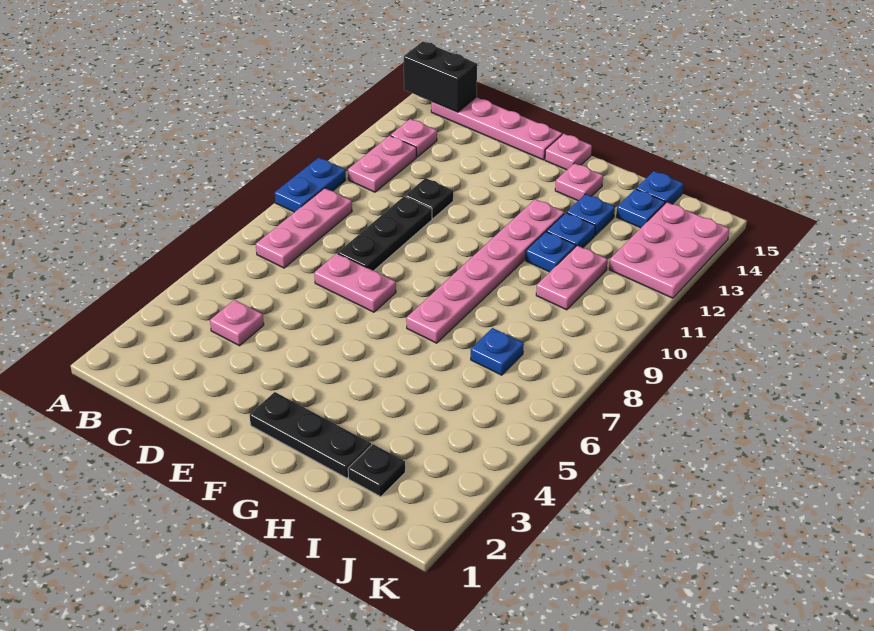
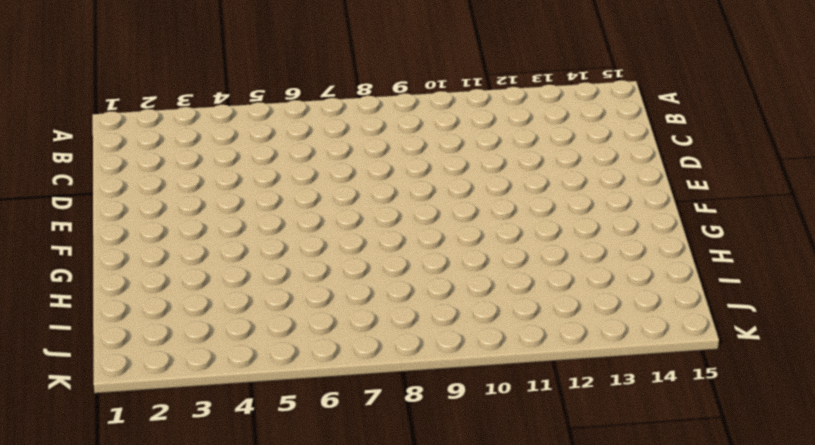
none -> blue 1x2 plate [275,158,346,212]
none -> pink 1x3 plate [256,188,352,268]
none -> pink 1x2 plate [348,136,416,192]

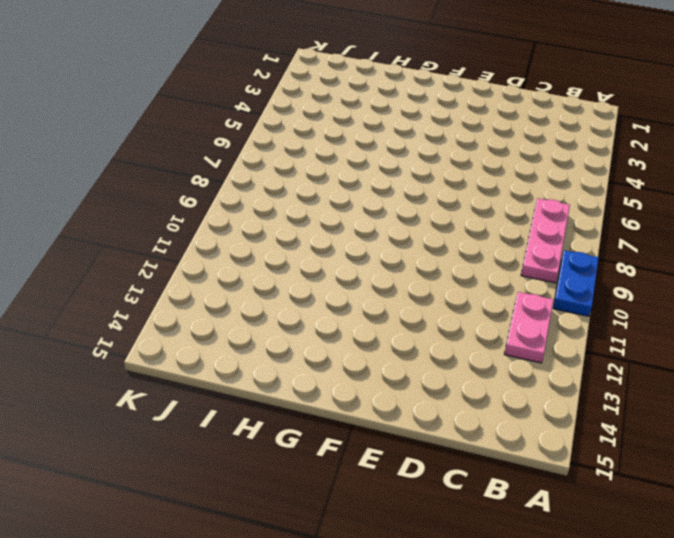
none -> pink 1x1 plate [391,119,437,157]
none -> pink 1x4 plate [431,97,562,160]
none -> pink 1x1 plate [210,300,264,346]

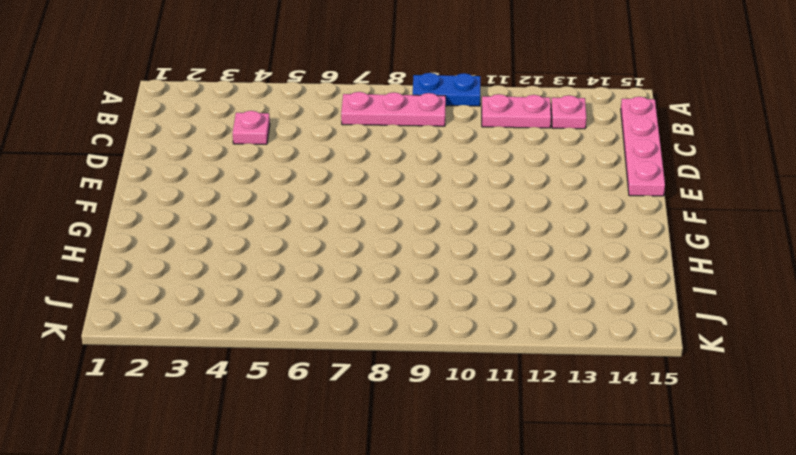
none -> pink 1x2 plate [314,253,396,312]
none -> black 1x3 plate [338,196,432,271]
none -> black 1x1 plate [405,178,453,219]

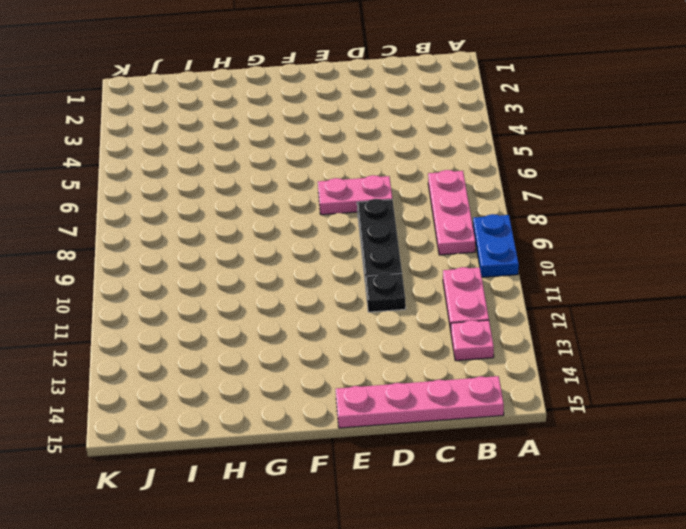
none -> pink 1x1 plate [210,300,264,346]
none -> black 1x3 plate [250,392,371,478]
none -> pink 1x1 plate [545,134,592,170]

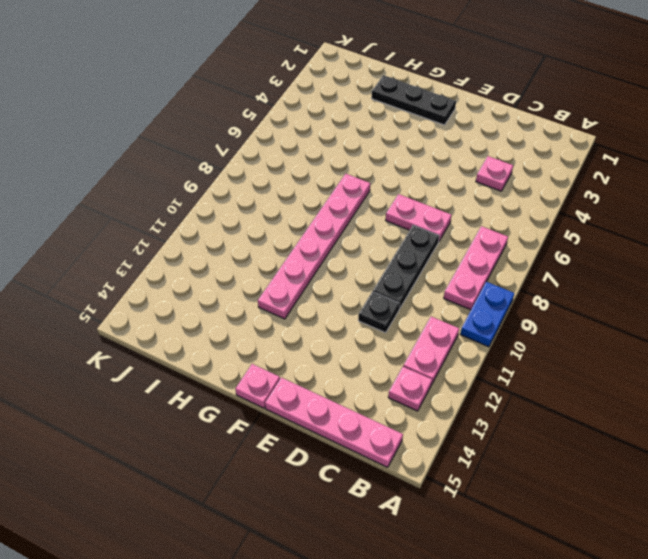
none -> pink 1x1 plate [555,163,603,201]
none -> blue 1x1 plate [526,232,576,272]
none -> blue 1x1 plate [547,213,595,248]

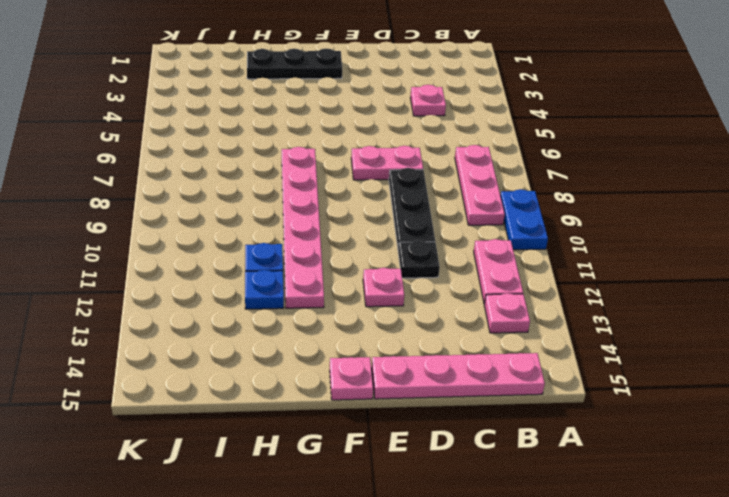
pink 1x1 plate [363,268,404,307] -> pink 1x1 plate moved to [555,163,603,201]
none -> blue 1x1 plate [567,194,615,235]
none -> black 1x1 plate [348,444,405,497]
none -> blue 1x1 plate [471,328,524,375]

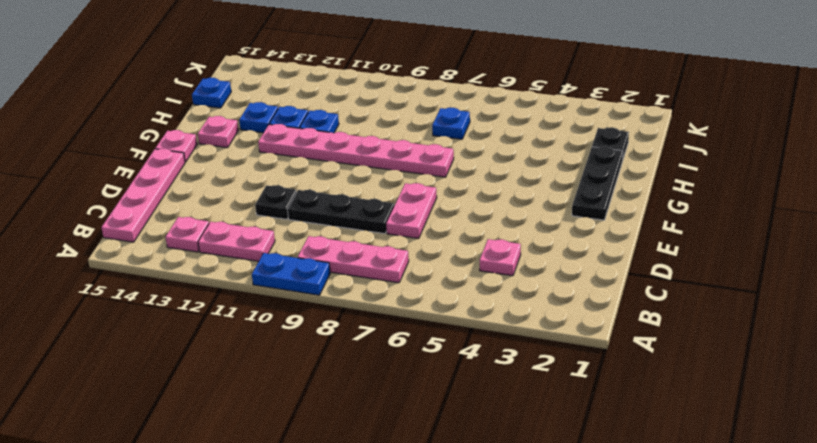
none -> pink 1x2 plate [536,246,608,310]
none -> blue 1x1 plate [616,189,665,228]
none -> pink 2x3 plate [609,202,729,298]

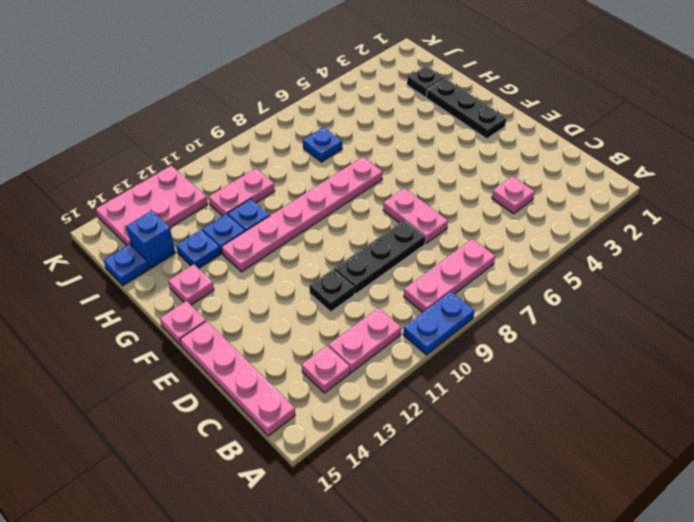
blue 1x1 brick [126,211,175,269] -> blue 1x1 plate [616,189,665,228]
none -> black 1x2 brick [404,42,477,112]

